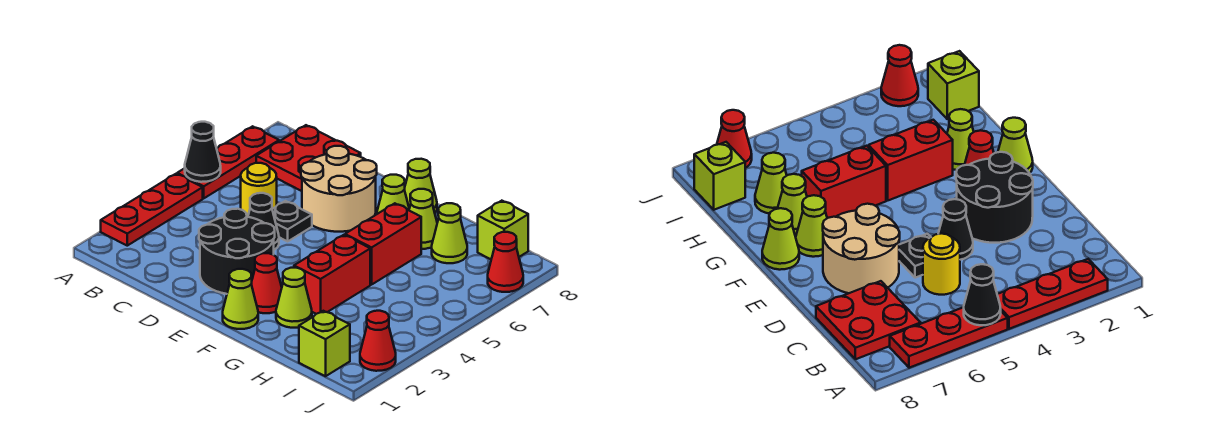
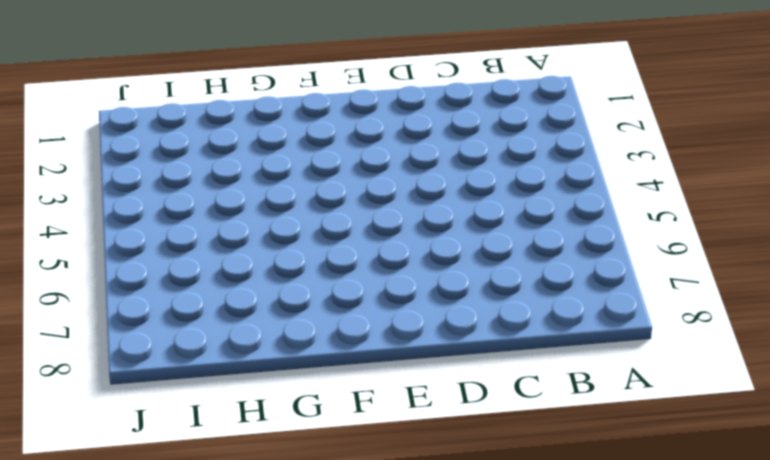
none -> red 1x3 plate [101,174,203,246]
none -> red 1x3 plate [177,126,279,198]
none -> red 2x2 plate [256,125,361,191]

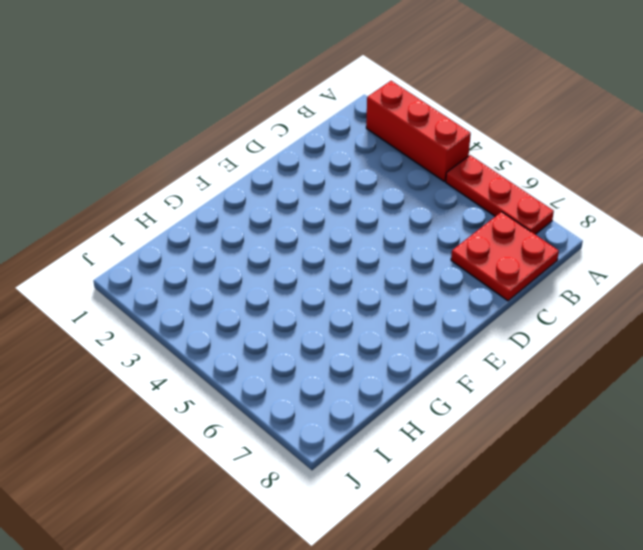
red 1x3 brick [366,81,471,181] -> red 1x3 plate [101,174,203,246]
none -> yellow 1x1 round brick [241,163,277,217]
none -> black 2x2 round brick [199,209,275,294]
none -> black 1x1 cone [248,193,279,250]

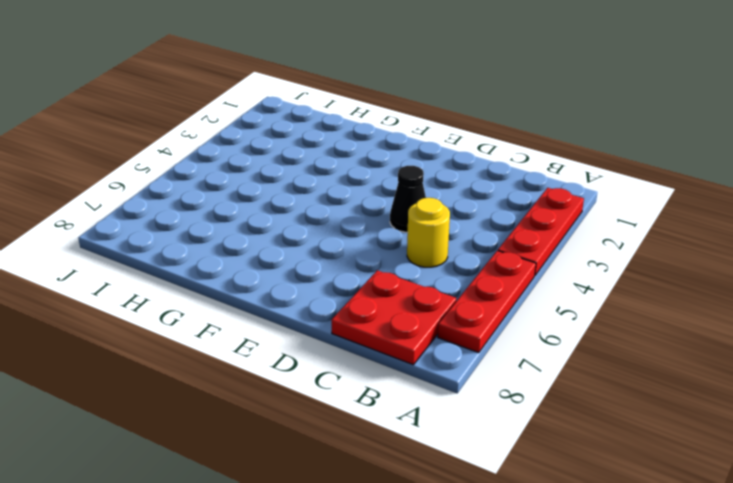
none -> black 2x2 round brick [199,209,275,294]
none -> black 1x1 plate [272,201,312,241]
none -> tan 2x2 round brick [301,146,377,232]

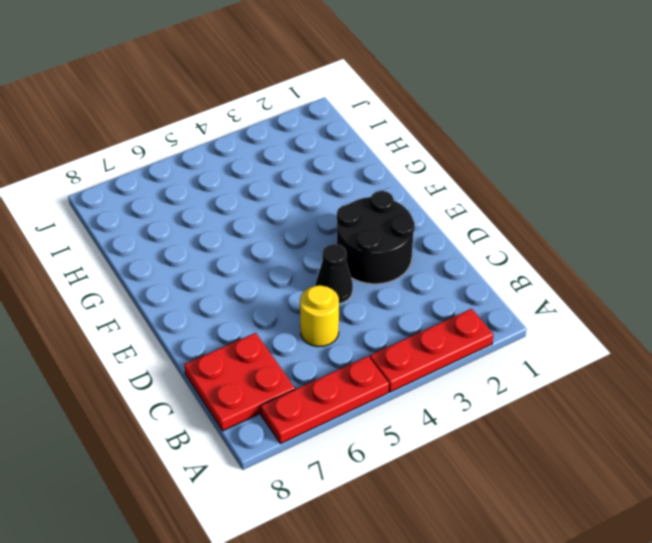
none -> black 1x1 plate [272,201,312,241]
none -> tan 2x2 round brick [301,146,377,232]
none -> lime 1x1 cone [223,269,258,329]

